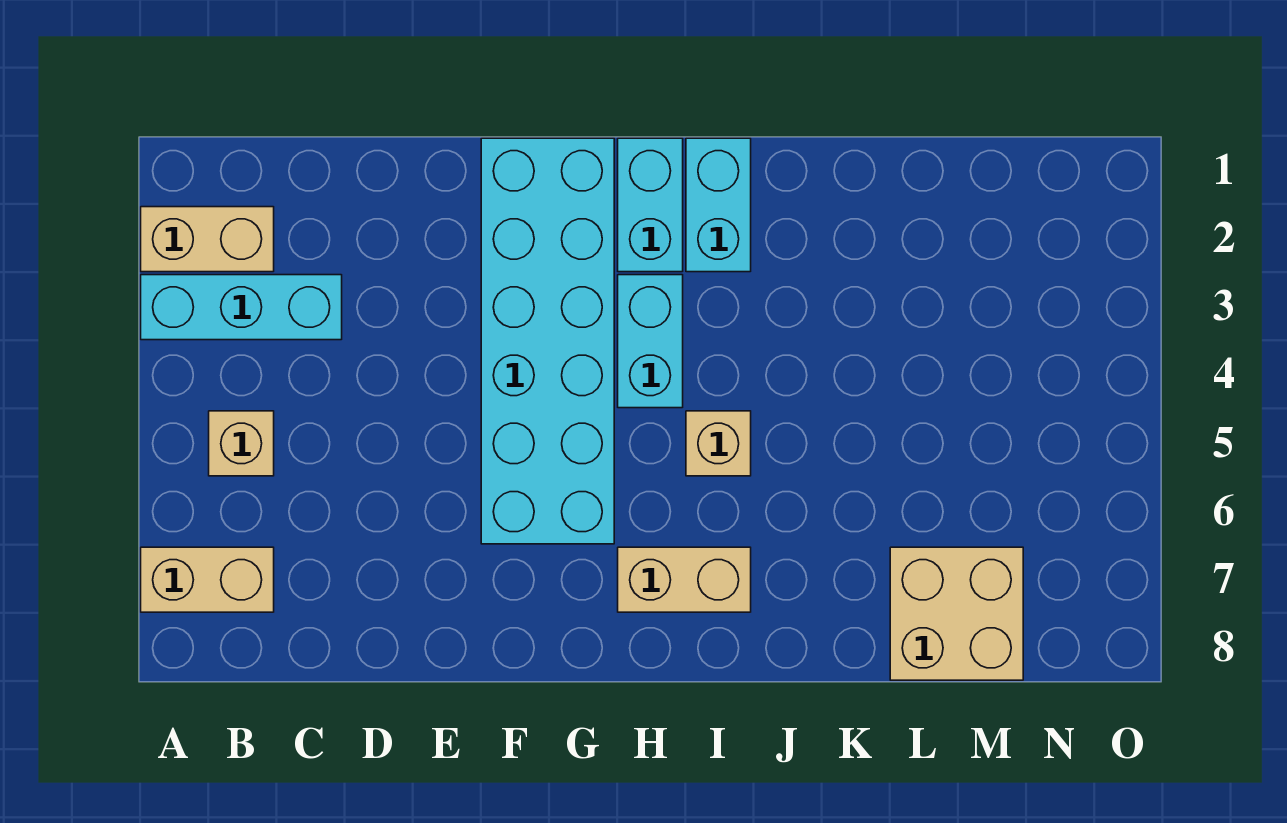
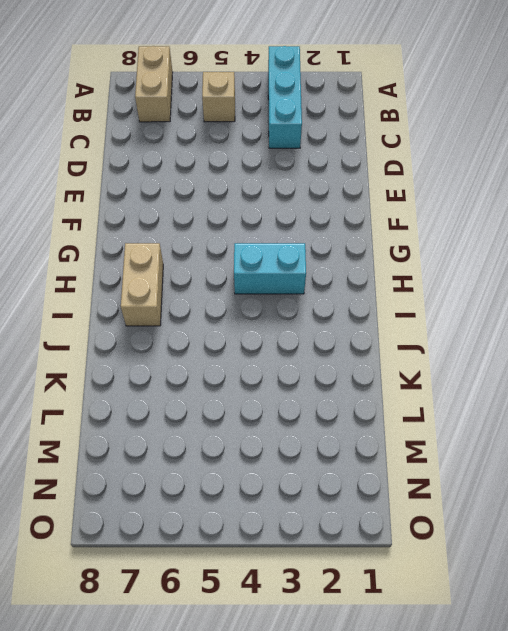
none -> tan 1x2 brick [141,207,274,272]
none -> cyan 2x6 brick [481,138,614,544]

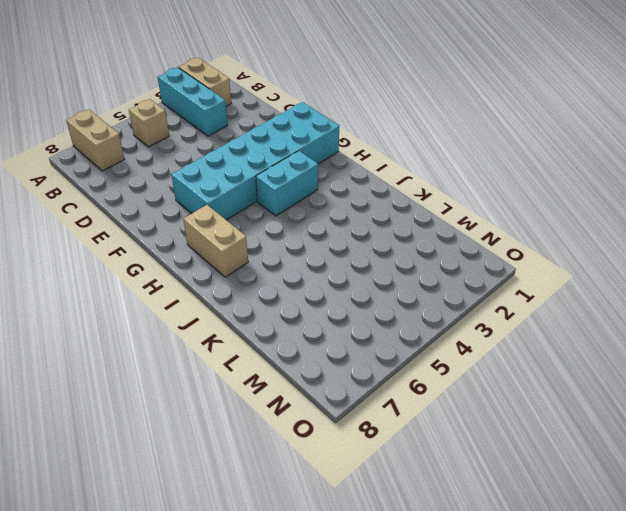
none -> cyan 1x2 brick [618,138,683,272]
none -> cyan 1x2 brick [686,138,751,272]

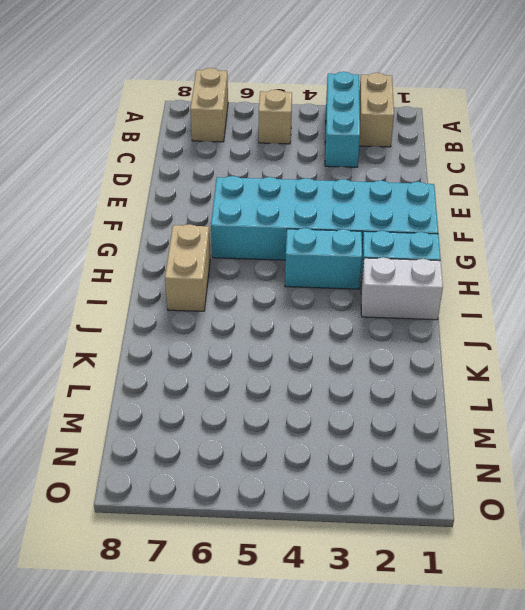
white 1x2 brick [361,257,443,320] -> cyan 1x2 brick [686,138,751,272]
none -> tan 1x1 brick [686,411,751,476]
none -> tan 2x2 brick [890,547,1023,680]

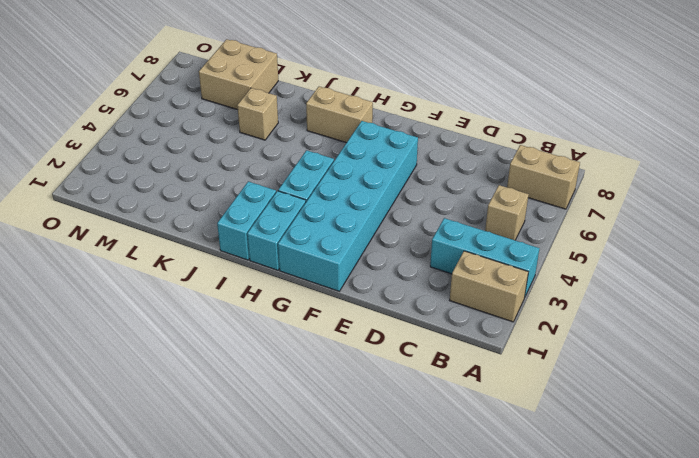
tan 1x1 brick [237,88,278,140] -> tan 1x1 brick moved to [686,411,751,476]

